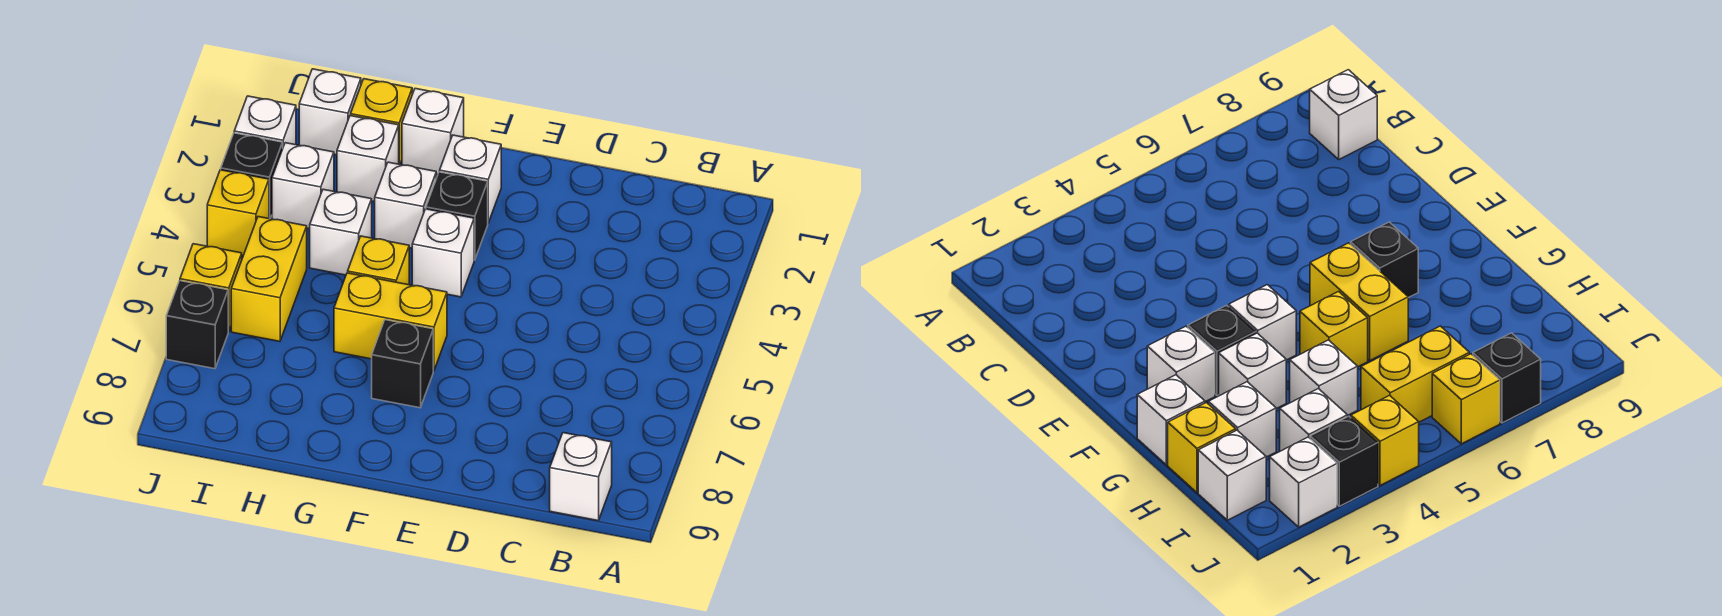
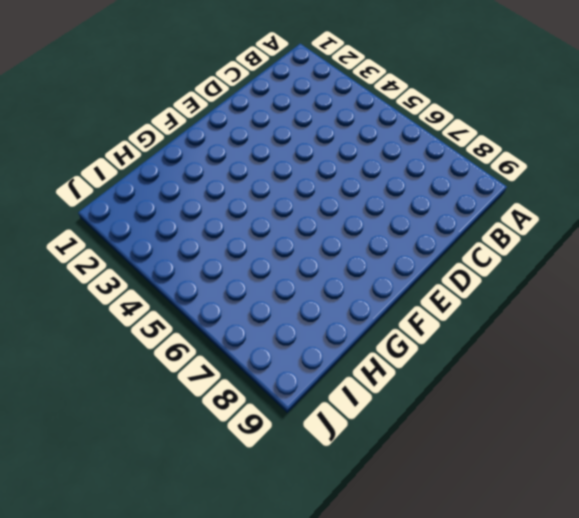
none -> white 1x1 brick [550,433,612,521]
none -> white 1x1 brick [440,135,501,223]
none -> black 1x1 brick [426,172,488,260]

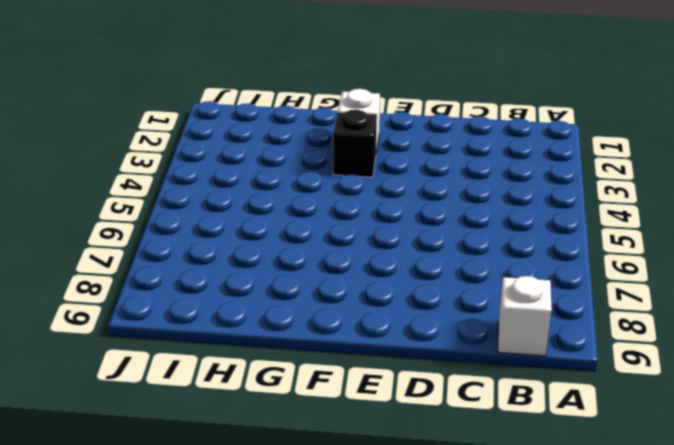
none -> white 1x1 brick [412,209,474,297]
none -> yellow 1x2 brick [334,273,447,371]
none -> black 1x1 brick [372,320,433,408]

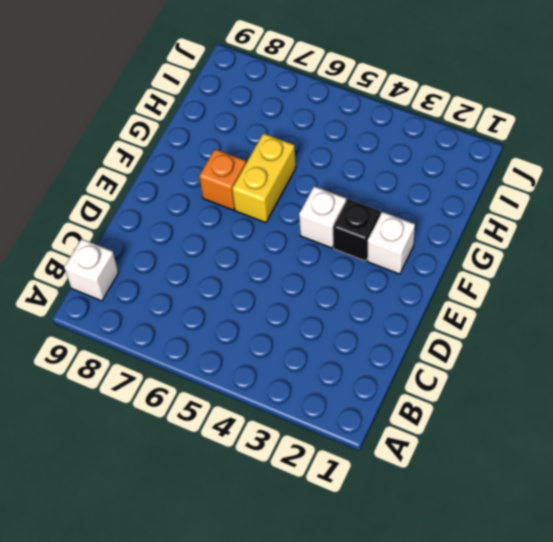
orange 1x1 brick [199,149,246,210] -> black 1x1 brick [372,320,433,408]
none -> white 1x1 brick [402,89,464,174]
none -> white 1x1 brick [375,162,436,248]
none -> yellow 1x1 brick [348,236,409,285]

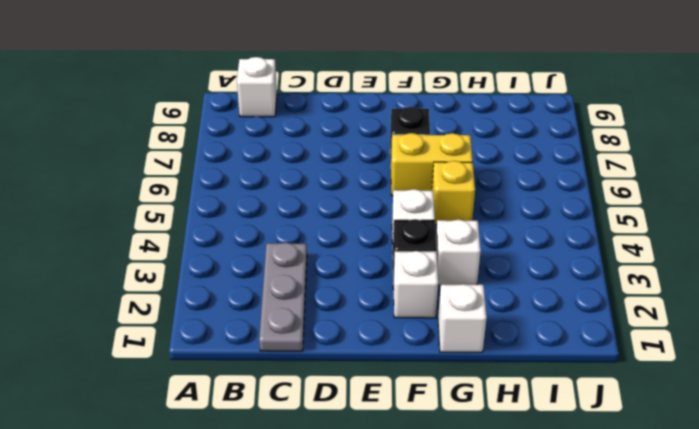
grey 1x3 plate [259,243,307,351] -> none
none -> yellow 1x1 brick [351,79,412,164]
none -> white 1x1 brick [337,116,399,202]
none -> white 1x1 brick [310,189,372,275]

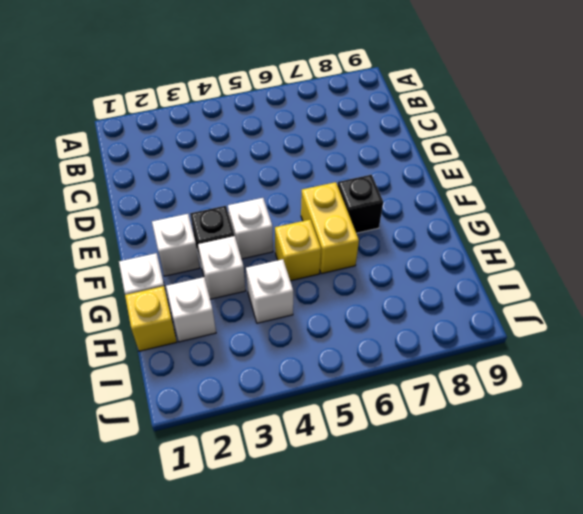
none -> white 1x1 brick [550,433,612,521]
none -> white 1x1 brick [299,69,361,155]
none -> white 1x1 brick [272,143,334,229]

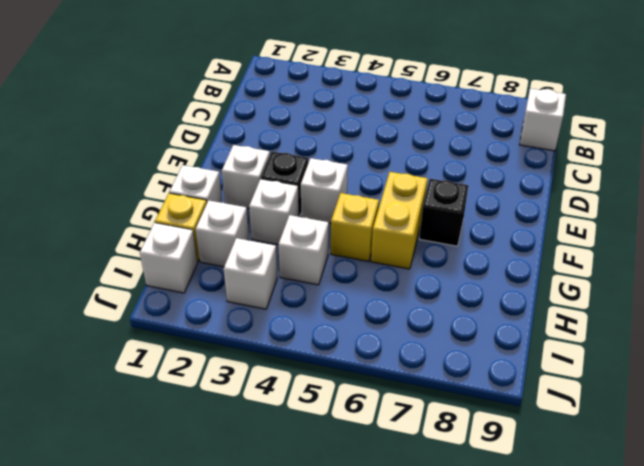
none -> yellow 1x2 brick [231,217,307,341]
none -> white 1x1 brick [234,96,296,146]
none -> black 1x1 brick [221,133,283,219]

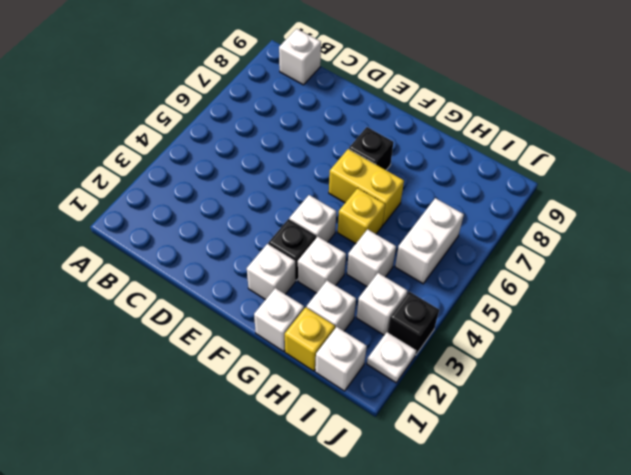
white 1x2 brick [395,198,464,284] -> yellow 1x2 brick [231,217,307,341]
white 1x1 plate [367,332,416,383] -> white 1x1 brick [234,96,296,146]
none -> yellow 1x1 brick [207,170,269,255]
none -> yellow 1x1 brick [180,244,242,332]
none -> black 1x1 brick [166,281,228,369]

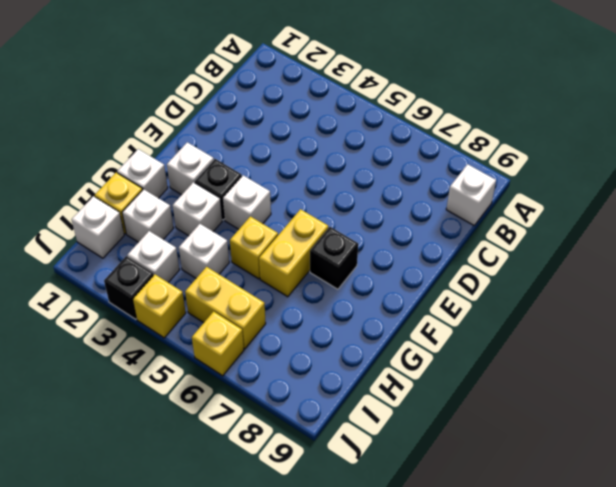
none -> white 1x1 brick [234,96,296,146]
none -> black 1x1 brick [166,281,228,369]

